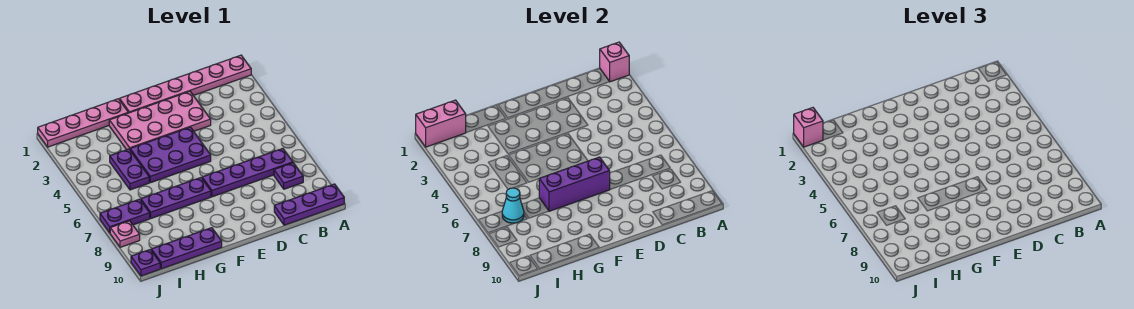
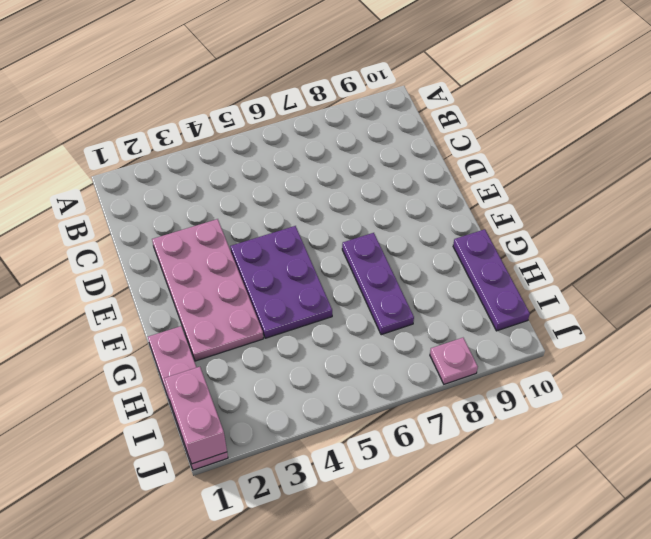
none -> pink 1x6 plate [120,55,251,113]
none -> purple 1x3 plate [274,184,344,225]
none -> purple 1x4 plate [202,148,293,197]

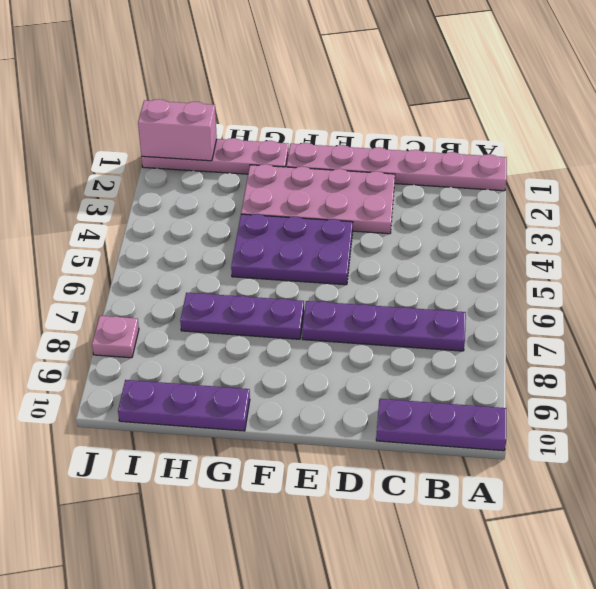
none -> purple 1x1 plate [274,163,303,189]
none -> purple 1x2 plate [110,149,149,190]
none -> purple 1x2 plate [100,199,150,233]

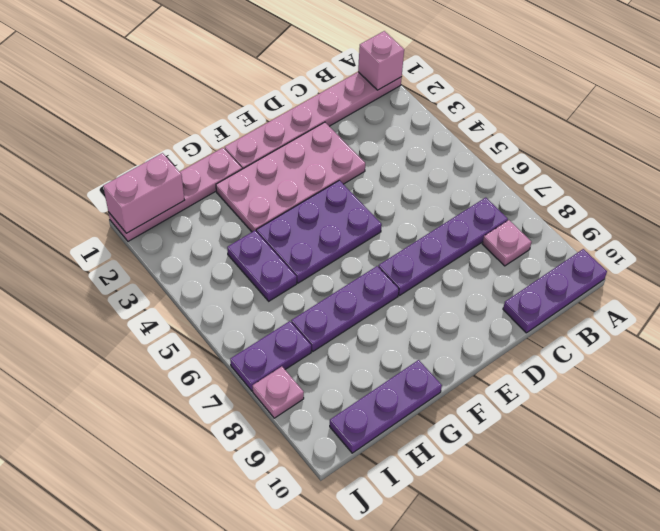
pink 1x1 plate [482,220,532,266] -> purple 1x1 plate [274,163,303,189]
none -> purple 1x1 plate [131,249,160,276]
none -> purple 1x3 brick [539,157,610,211]
none -> cyan 1x1 cone [502,188,524,223]

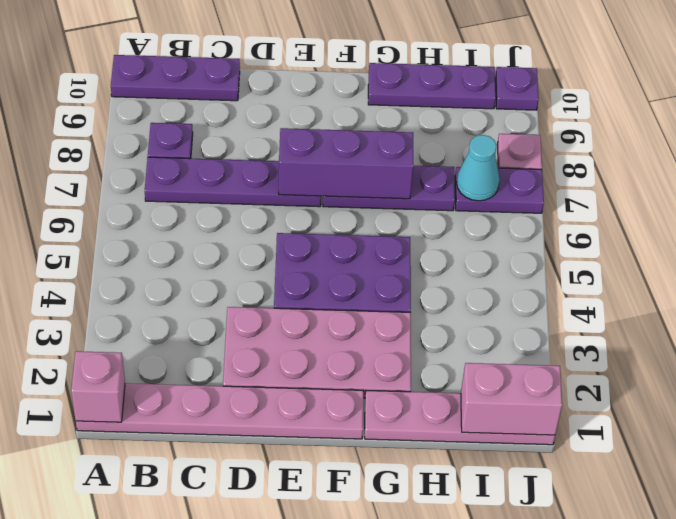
none -> purple 1x2 plate [110,149,149,190]
none -> pink 1x1 brick [794,108,823,147]

